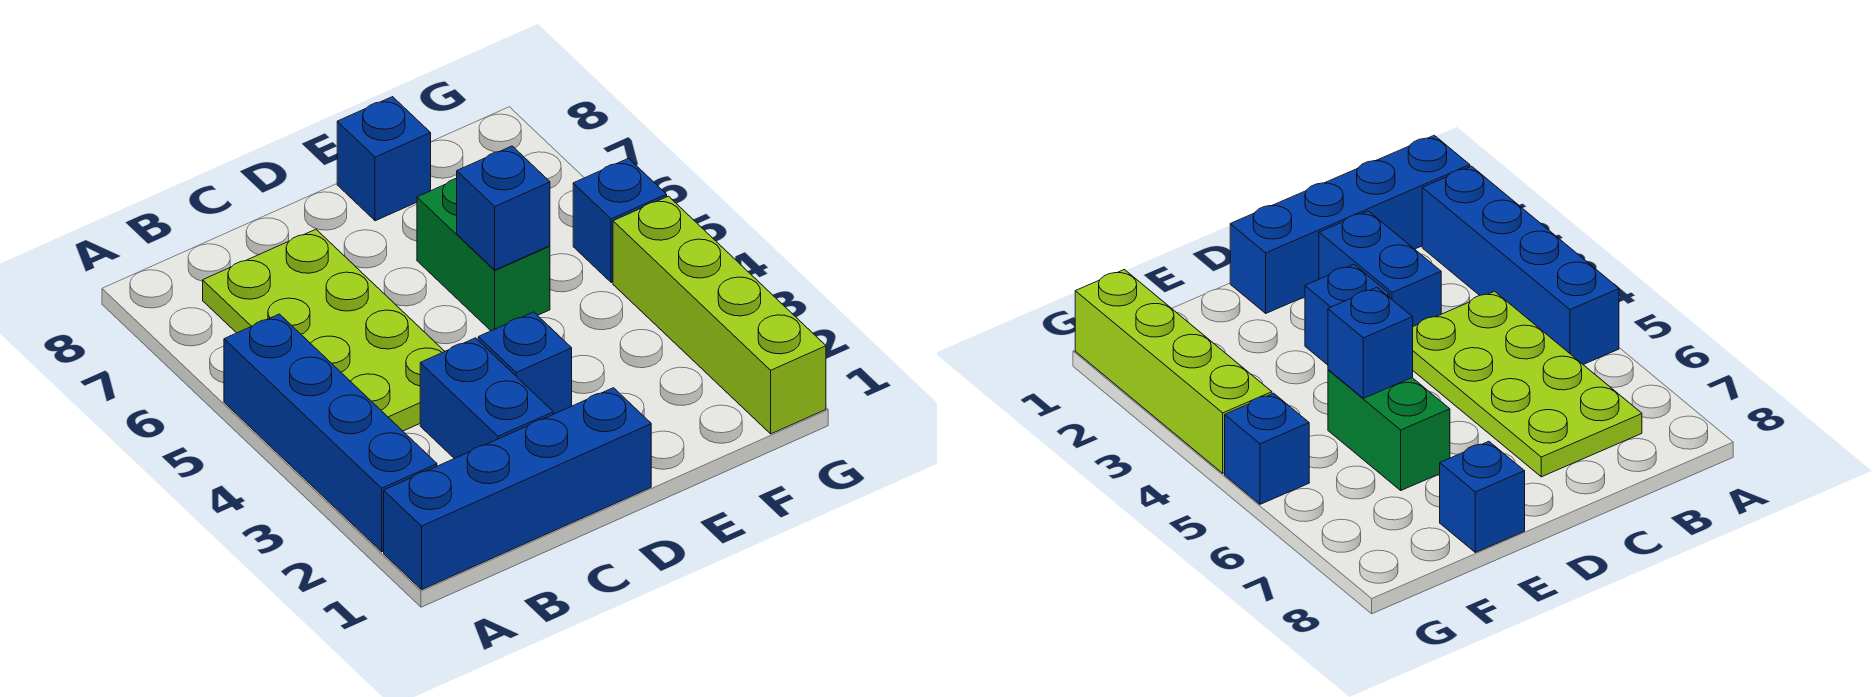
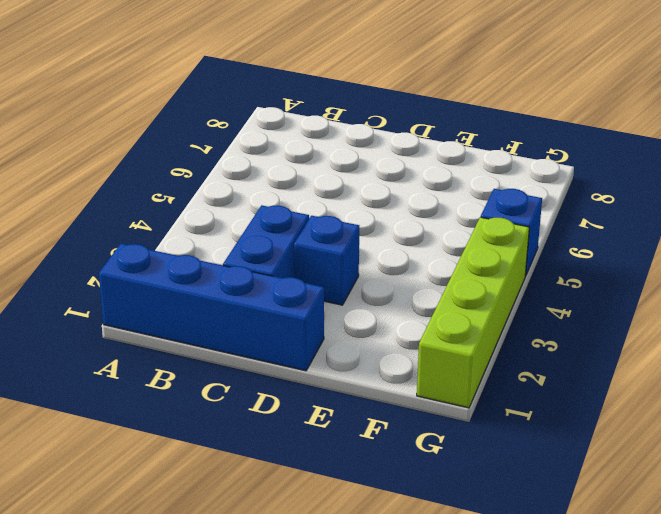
none -> blue 1x4 brick [224,314,437,552]
none -> lime 2x4 plate [203,229,445,431]

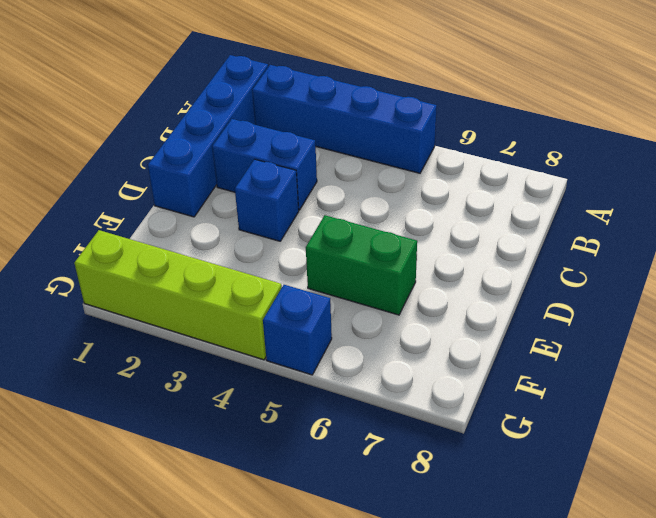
none -> lime 2x4 plate [203,229,445,431]
none -> blue 1x1 brick [337,97,431,221]

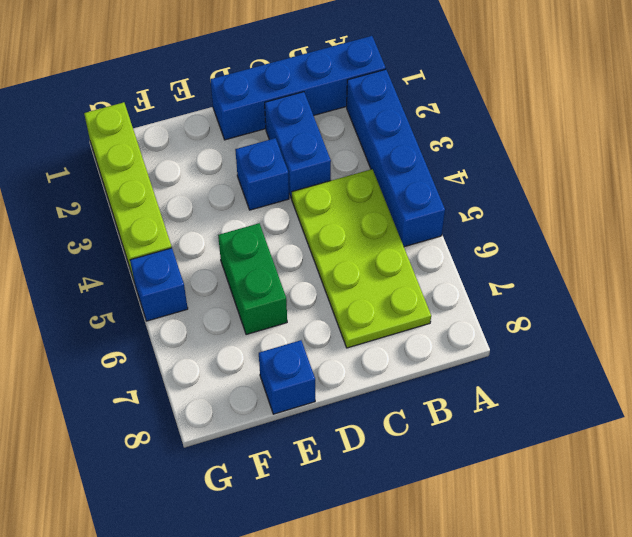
none -> blue 1x1 brick [457,146,550,270]

